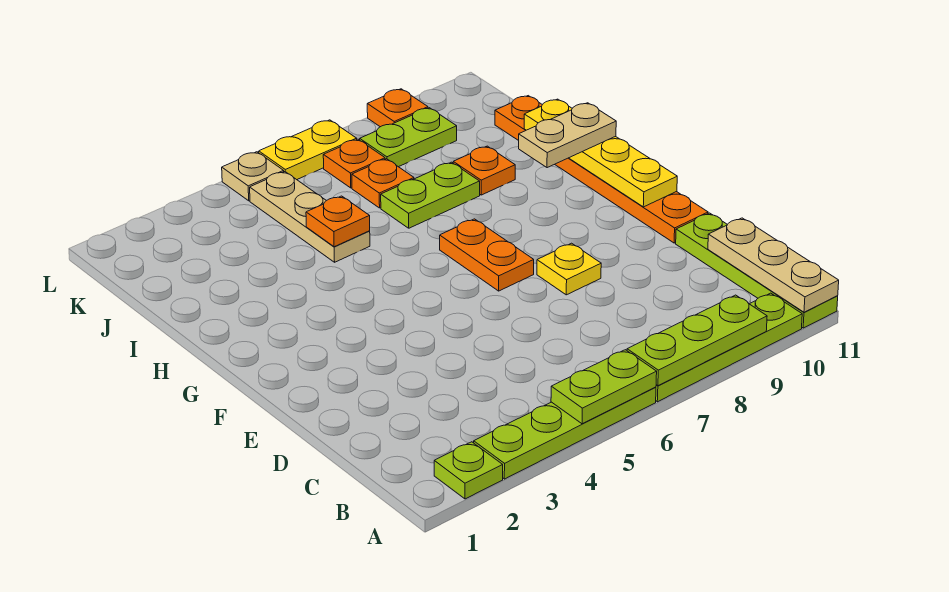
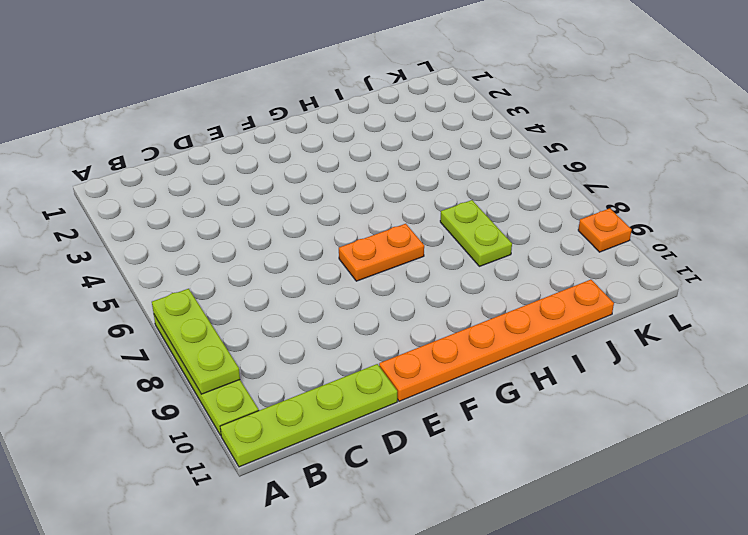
none -> lime 1x1 plate [434,442,503,499]
none -> lime 1x4 plate [474,387,656,479]
none -> yellow 1x1 plate [537,243,601,295]

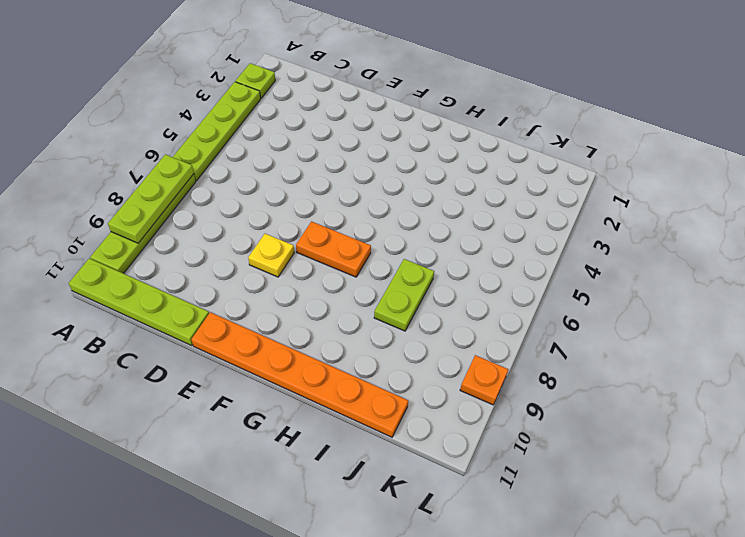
none -> tan 1x3 plate [250,172,370,262]
none -> orange 1x1 plate [453,146,515,195]
none -> orange 1x1 plate [352,159,414,208]

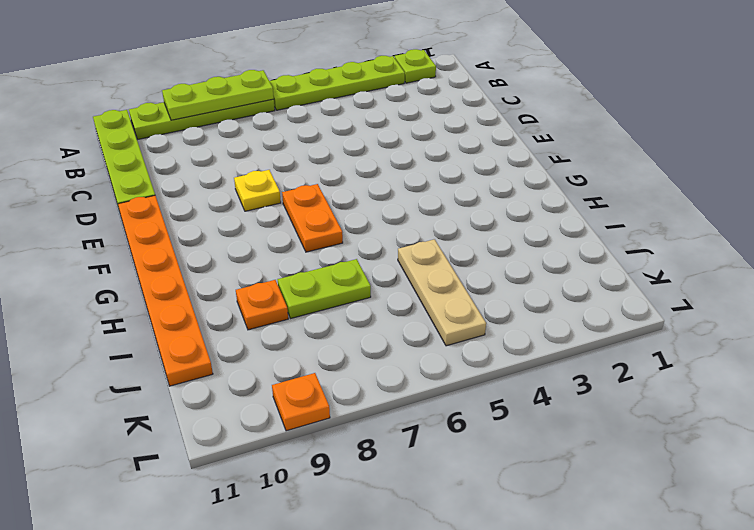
none -> orange 1x1 plate [352,159,414,208]
none -> orange 1x1 plate [323,139,385,188]
none -> lime 1x2 plate [360,108,457,167]

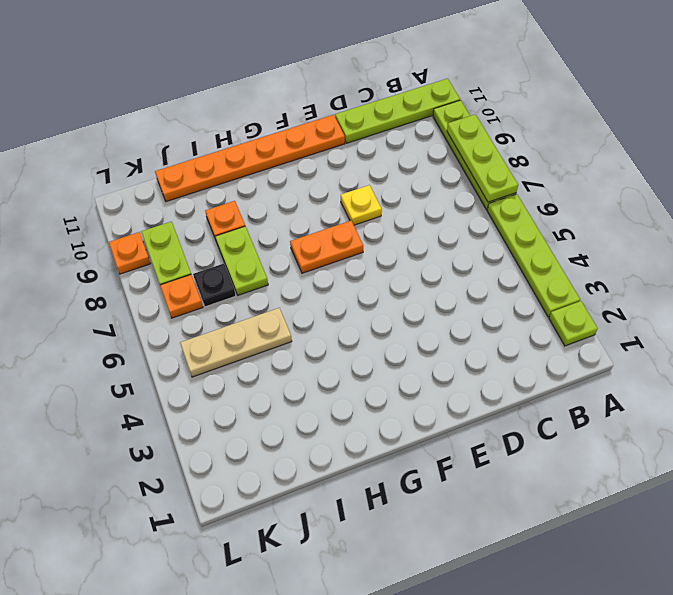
black 1x1 plate [193,264,236,307] -> orange 1x1 plate [352,159,414,208]
none -> tan 1x1 plate [222,152,284,201]
none -> yellow 1x2 plate [259,120,357,180]
none -> lime 1x2 plate [551,350,657,424]

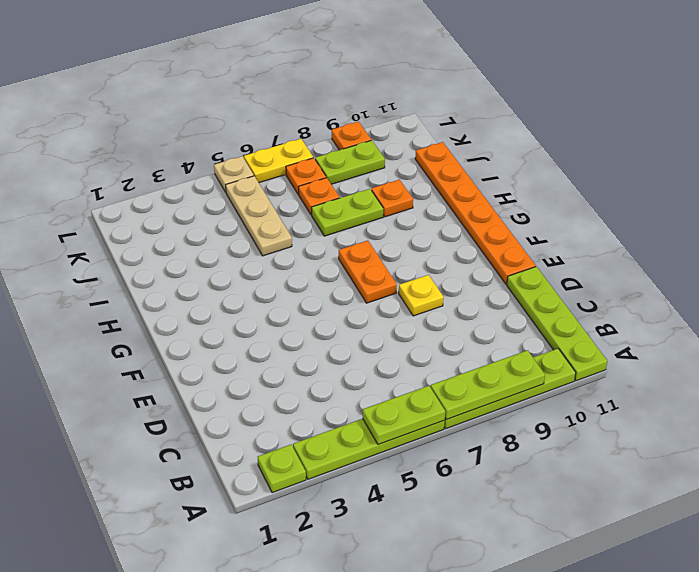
none -> tan 1x3 plate [708,218,839,312]
none -> yellow 1x4 plate [524,99,677,207]
none -> orange 1x1 plate [306,196,370,247]

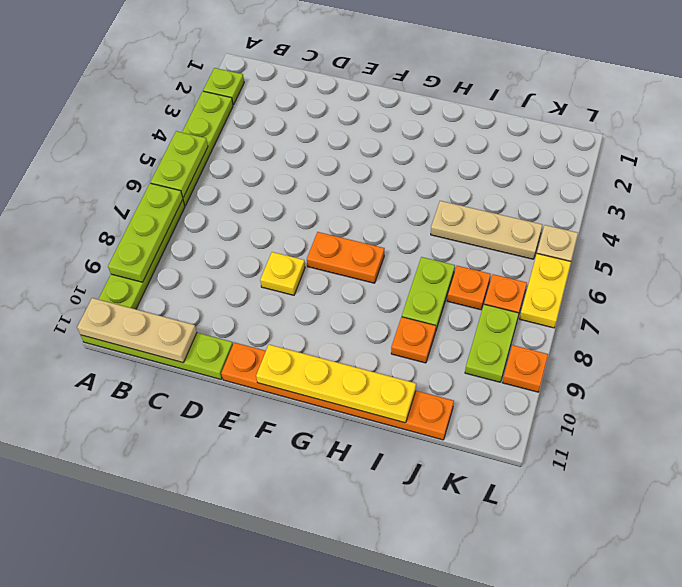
none -> orange 1x1 plate [306,196,370,247]
none -> tan 1x2 plate [519,103,616,168]

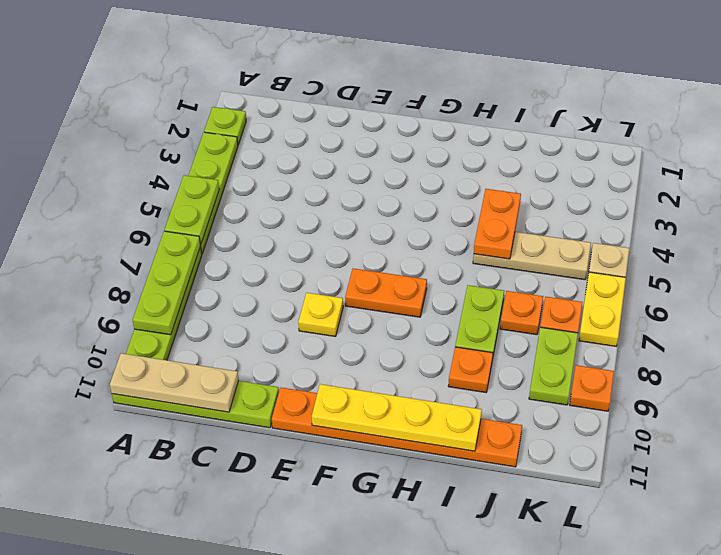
orange 1x2 plate [474,189,521,259] -> orange 1x1 plate [306,196,370,247]
none -> tan 1x2 plate [519,103,616,168]

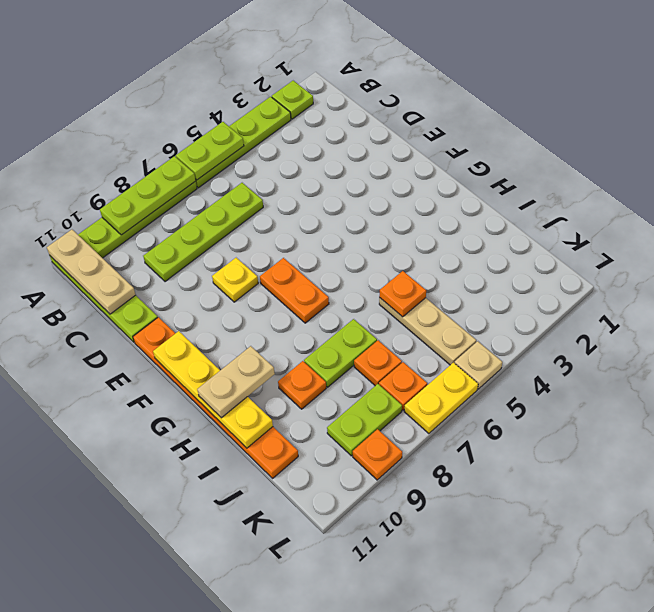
lime 1x4 plate [143,183,263,282] -> none

